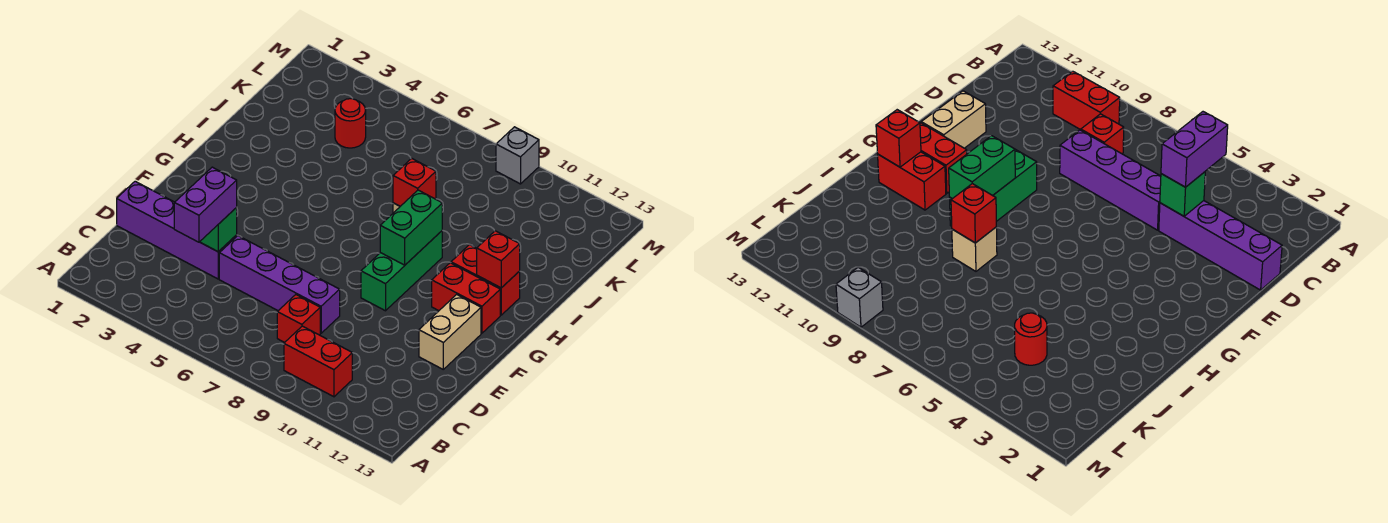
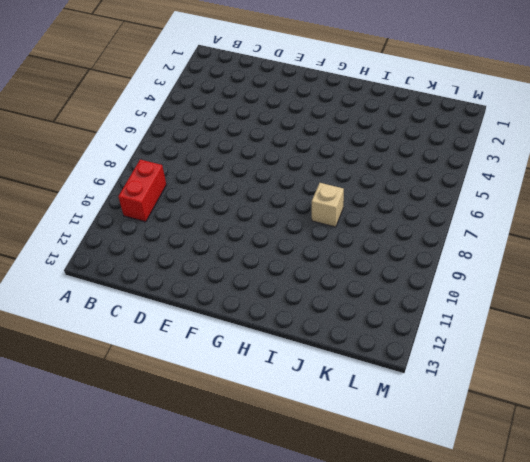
none -> red 1x1 brick [277,295,320,342]
none -> purple 1x4 brick [117,181,237,279]
none -> purple 1x4 brick [219,236,340,333]

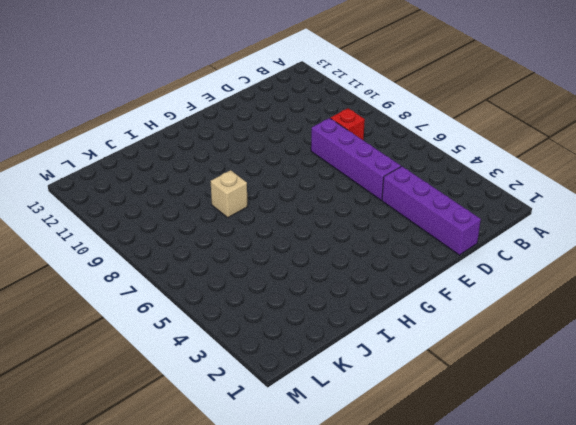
none -> red 1x2 brick [284,326,352,397]
none -> tan 1x2 brick [419,294,481,369]
none -> green 1x3 brick [361,231,442,311]

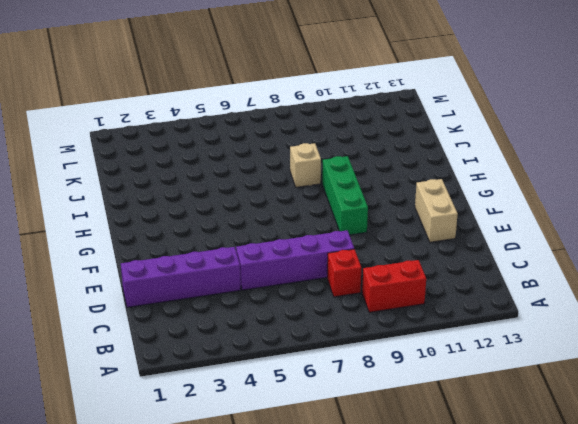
none -> red 1x2 brick [432,263,500,333]
none -> red 1x2 brick [451,245,520,315]
none -> red 1x1 round brick [335,99,366,148]

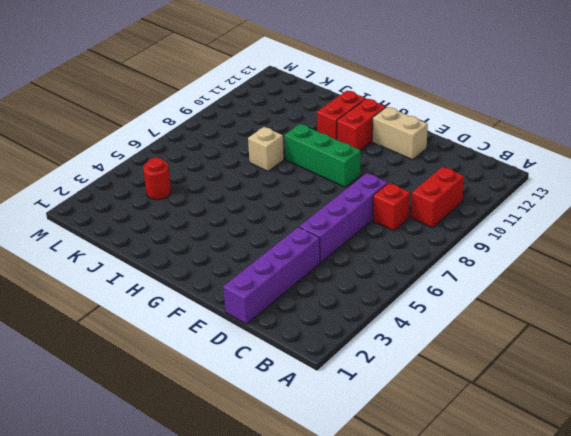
none -> grey 1x1 brick [496,127,539,184]
none -> green 1x1 brick [200,208,237,252]
none -> green 1x2 brick [380,190,442,265]

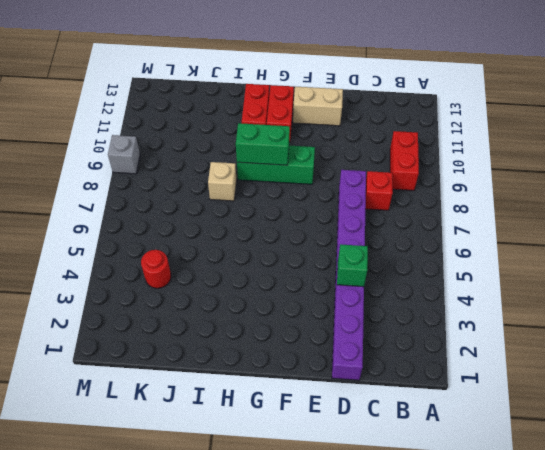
none -> red 1x1 brick [477,231,520,288]
none -> red 1x1 brick [393,158,436,206]
none -> purple 1x2 brick [174,167,237,242]

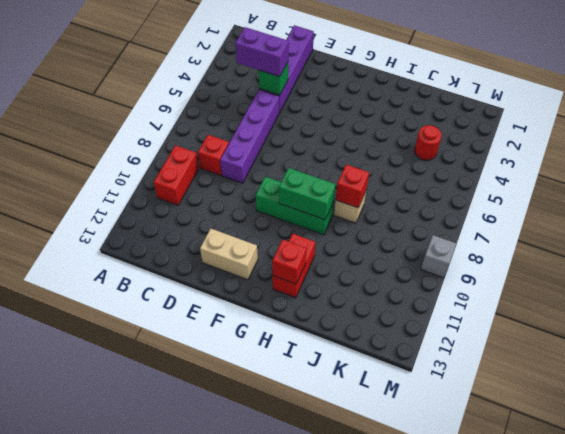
none -> red 1x2 brick [432,263,500,333]

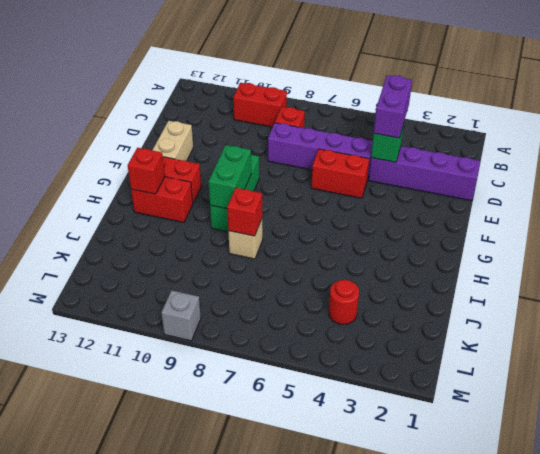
red 1x2 brick [312,149,369,198] -> none

